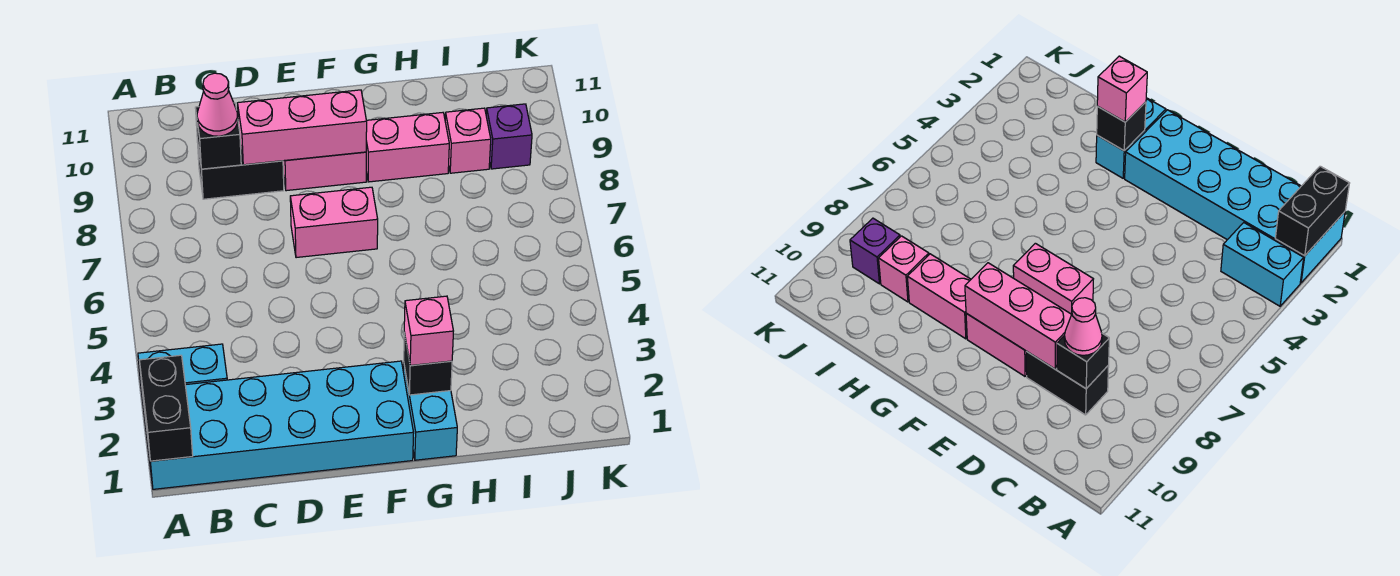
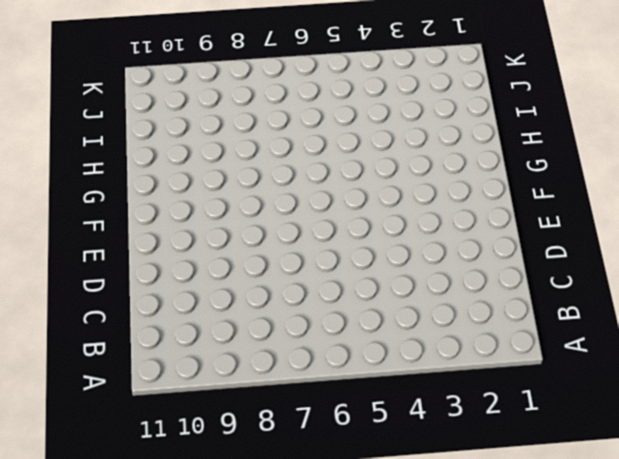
none -> cyan 2x6 brick [143,361,414,489]
none -> cyan 1x2 brick [138,344,227,408]
none -> black 1x2 brick [197,140,284,199]

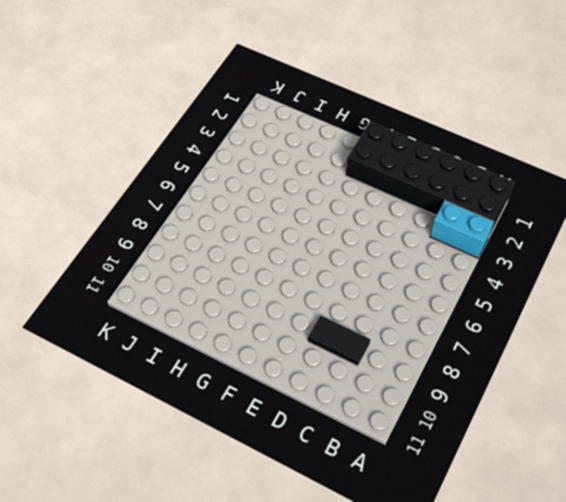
black 2x6 brick [346,122,514,236] -> cyan 2x6 brick [143,361,414,489]
black 1x2 tile [308,315,370,366] -> black 1x2 brick [197,140,284,199]
none -> pink 1x2 brick [290,187,378,258]
none -> pink 1x2 brick [283,152,366,191]
none -> cyan 1x2 brick [403,366,457,460]

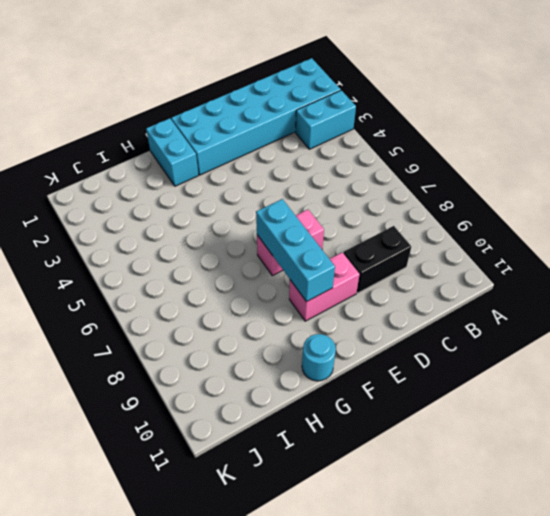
cyan 1x3 brick [256,199,335,302] -> pink 1x3 brick [238,90,367,165]
cyan 1x1 round brick [302,334,336,381] -> none
none -> pink 1x2 brick [366,113,449,182]
none -> pink 1x1 brick [445,108,491,173]
none -> purple 1x1 brick [486,104,532,169]

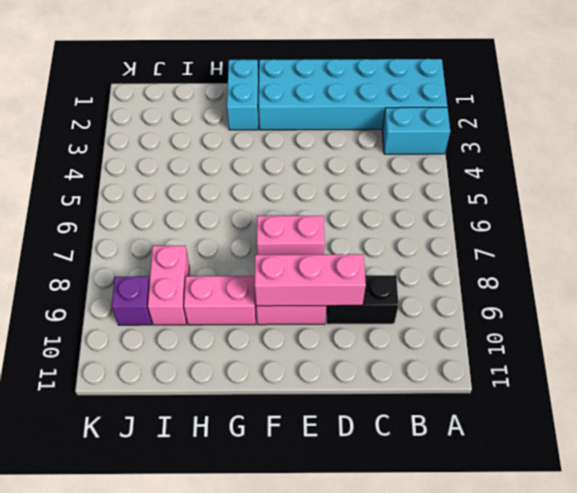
pink 1x2 brick [148,246,189,325] -> pink 1x1 brick [445,108,491,173]
none -> black 1x2 brick [139,355,193,461]
none -> black 1x1 brick [195,103,241,169]
none -> black 1x1 brick [404,333,452,395]

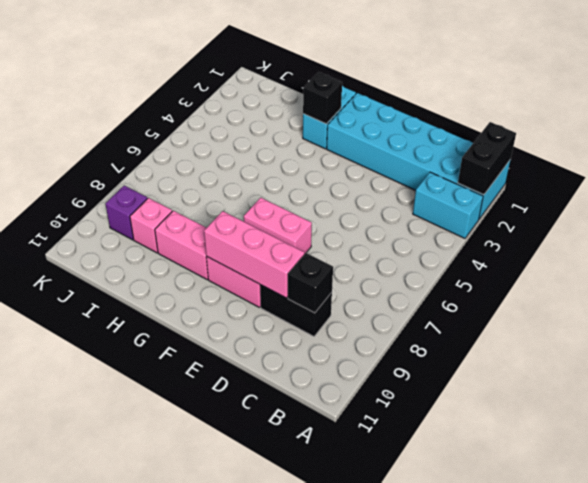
none -> pink 1x1 cone [197,73,238,136]
none -> pink 1x1 brick [404,296,453,366]

